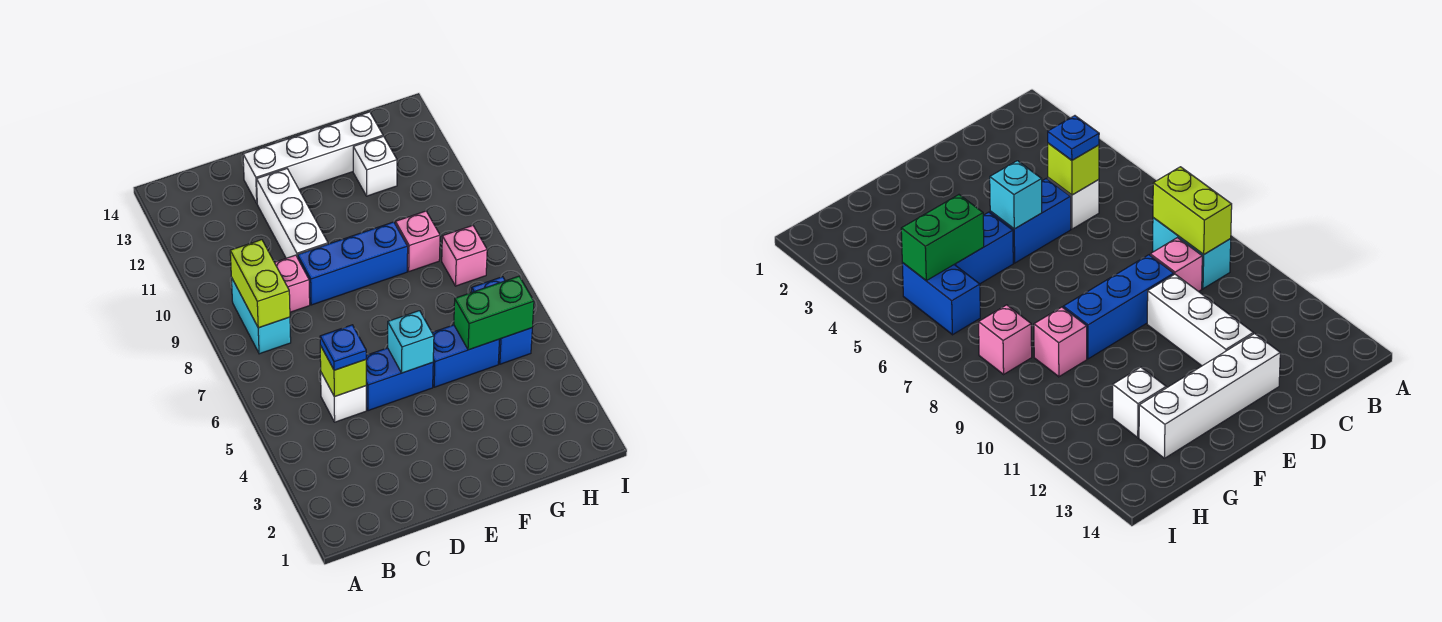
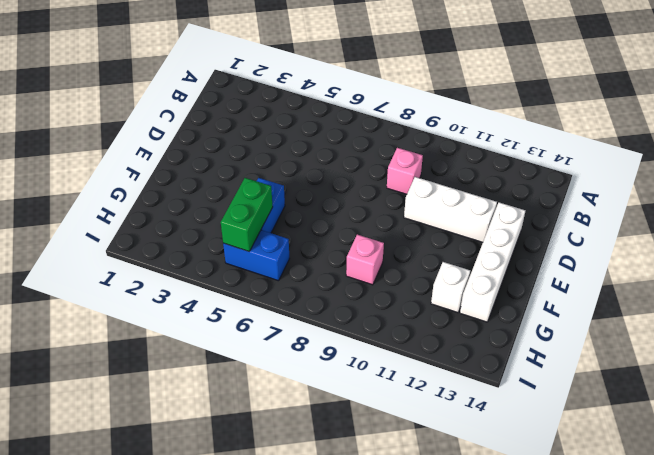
none -> cyan 1x2 brick [231,277,291,354]
none -> white 1x1 brick [321,373,366,422]
none -> blue 1x2 brick [366,348,433,411]

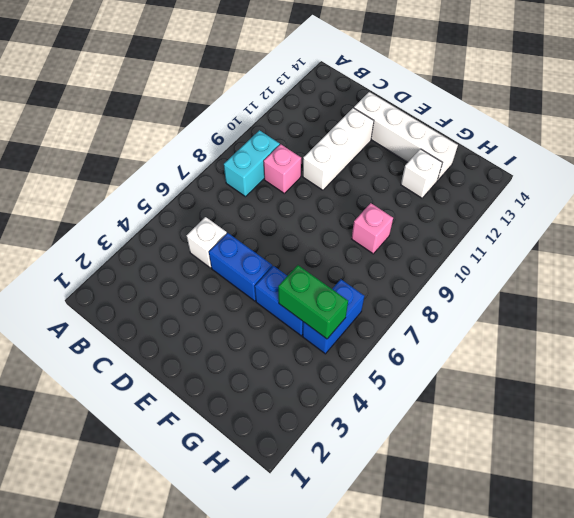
none -> blue 1x3 brick [298,222,408,305]
none -> pink 1x1 brick [442,226,487,286]
none -> lime 1x2 brick [230,240,290,328]

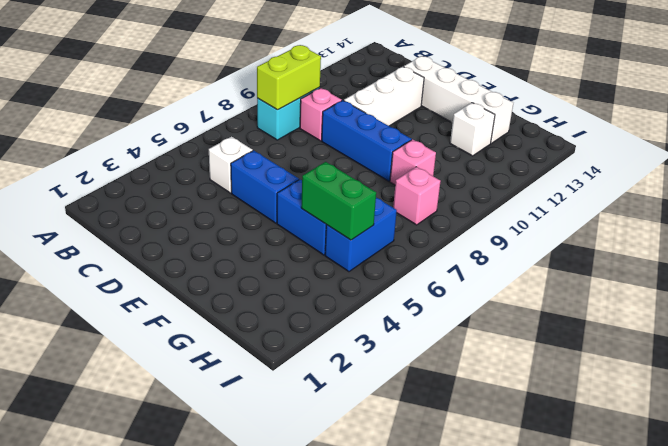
none -> lime 1x1 brick [320,345,366,397]
none -> cyan 1x1 brick [388,311,434,373]
none -> blue 1x1 plate [320,325,366,370]

